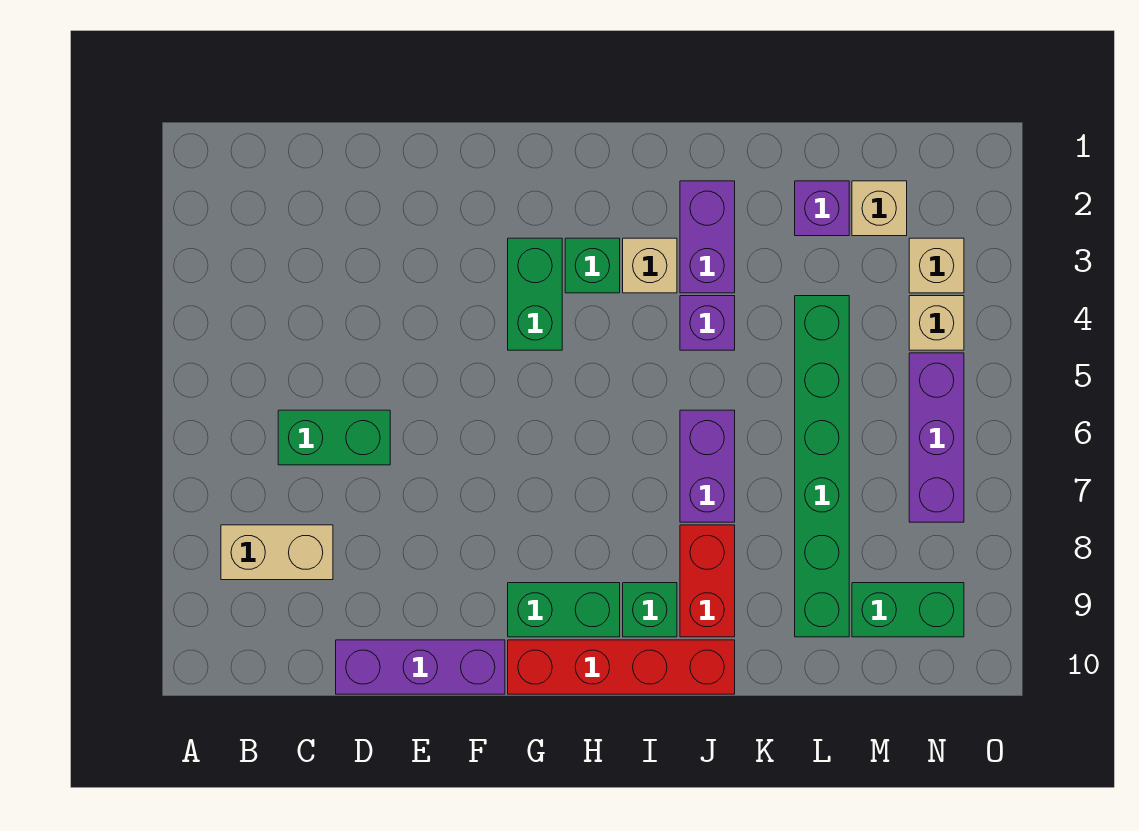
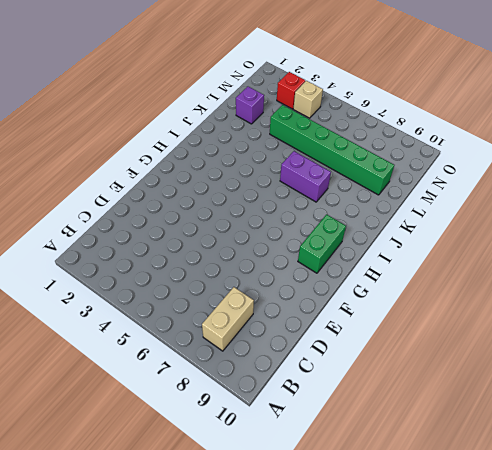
red 1x1 brick [277,72,305,109] -> tan 1x1 brick [909,238,964,293]
none -> green 1x2 brick [278,410,390,465]
none -> purple 1x3 brick [336,640,505,694]
none -> green 1x2 brick [508,238,562,350]

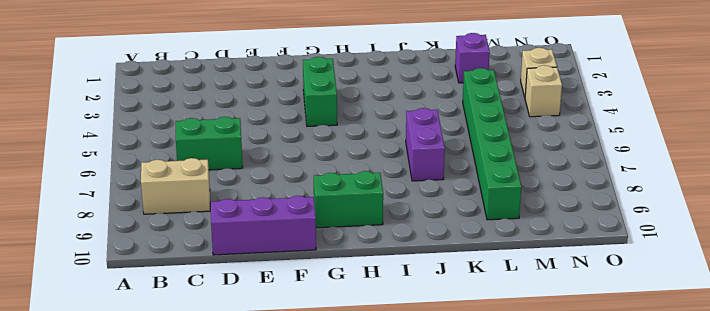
none -> red 1x4 brick [508,640,735,694]
none -> green 1x1 brick [565,238,620,293]
none -> tan 1x1 brick [623,238,677,293]

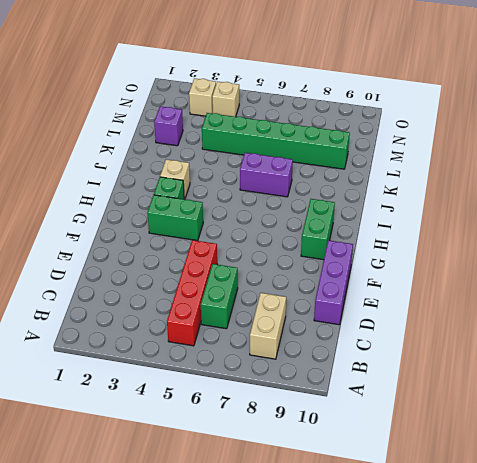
red 1x4 brick [167,240,217,346] -> red 1x4 brick moved to [508,640,735,694]
none -> green 1x1 brick [623,583,677,637]
none -> purple 1x2 brick [680,181,735,293]
none -> purple 1x1 brick [680,296,735,350]

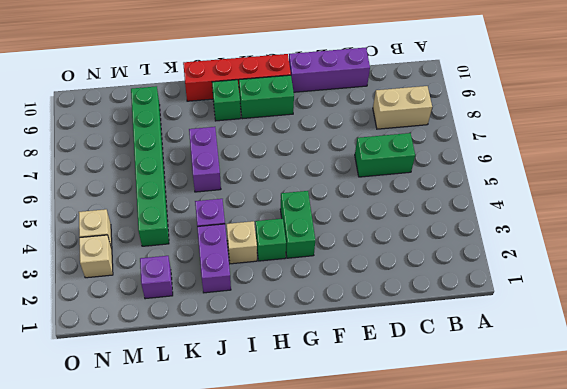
none -> red 1x2 brick [680,525,735,637]
none -> tan 1x1 brick [852,181,907,236]
none -> green 1x2 brick [852,583,964,637]

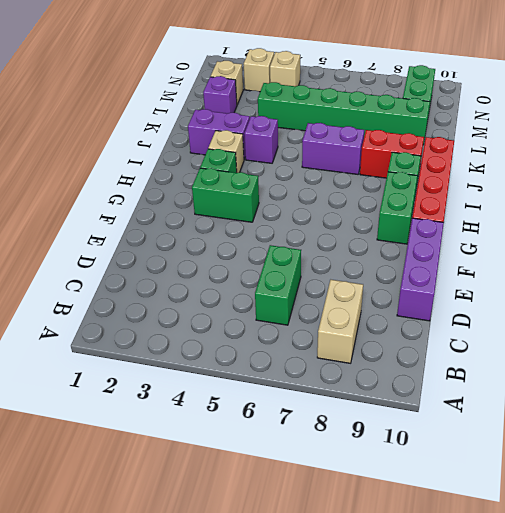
none -> purple 1x3 brick [909,353,964,522]

